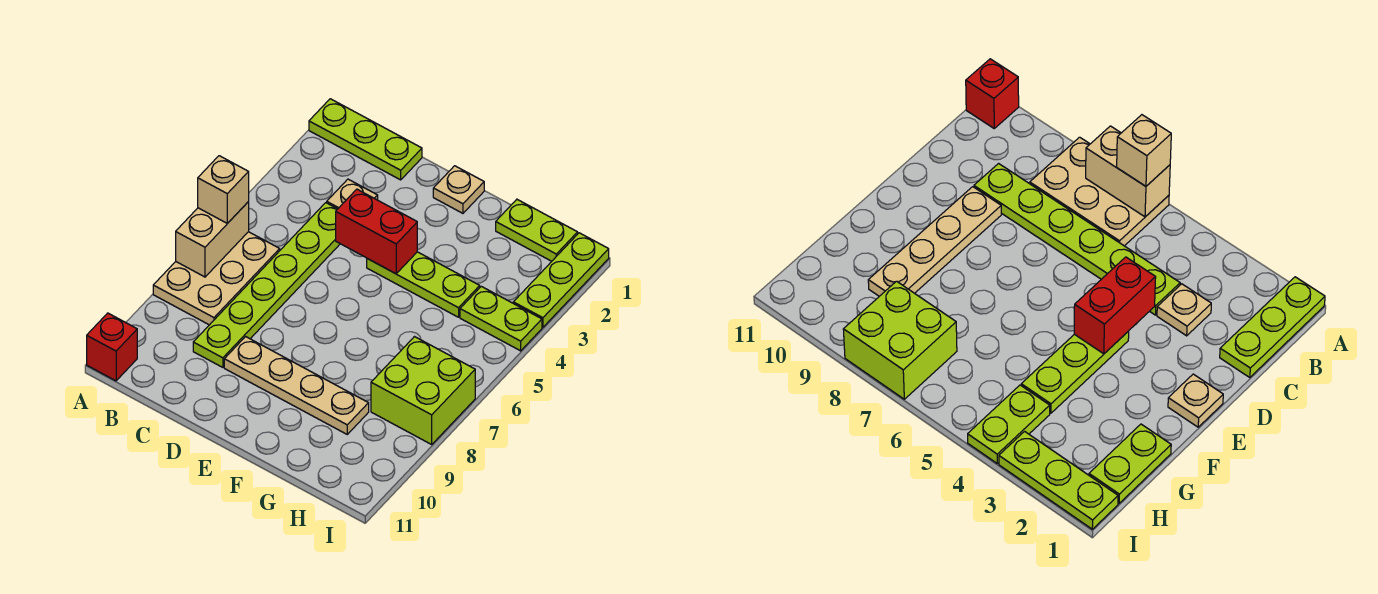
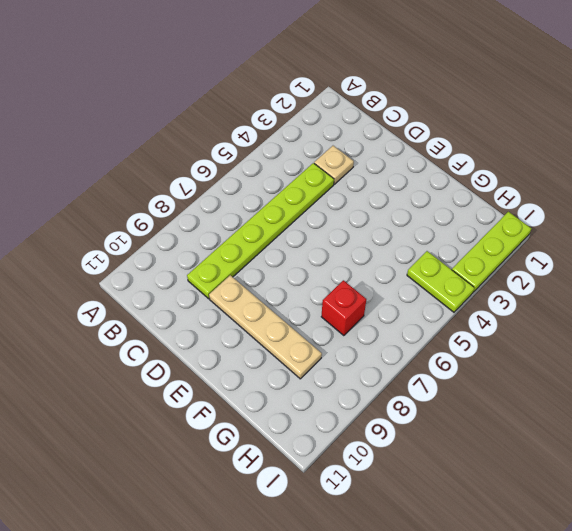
red 1x1 brick [321,280,366,336] -> red 1x1 brick moved to [87,313,137,381]
none -> lime 1x3 plate [309,99,422,180]
none -> tan 2x3 plate [153,232,280,325]
none -> tan 1x1 plate [433,166,484,213]

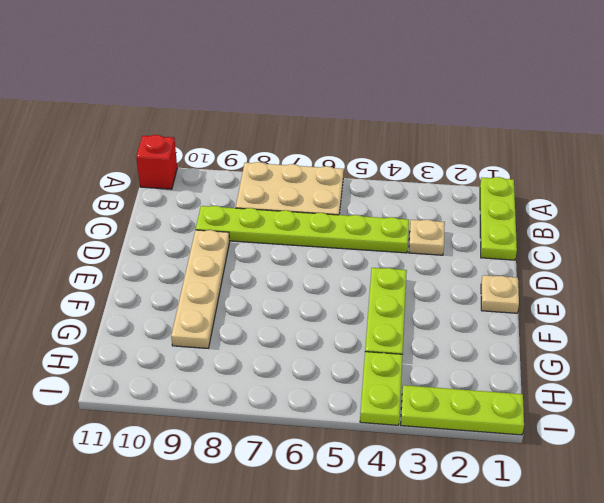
none -> lime 1x2 plate [496,199,578,261]
none -> lime 2x2 brick [371,337,475,444]
none -> tan 1x2 brick [176,202,249,277]

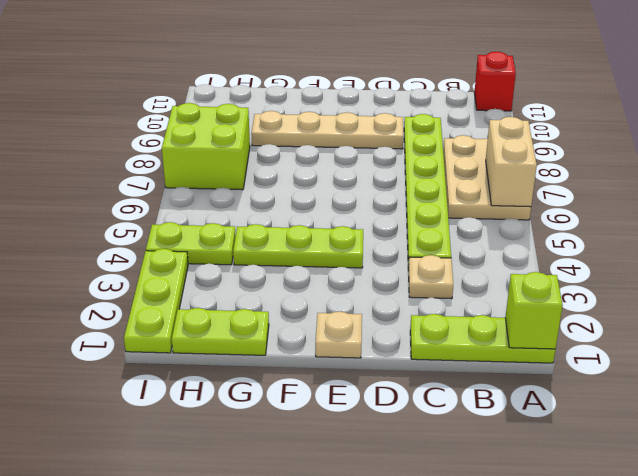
lime 1x1 brick [505,272,563,349] -> none
none -> red 1x2 brick [336,189,417,274]
none -> tan 1x1 brick [198,156,249,223]

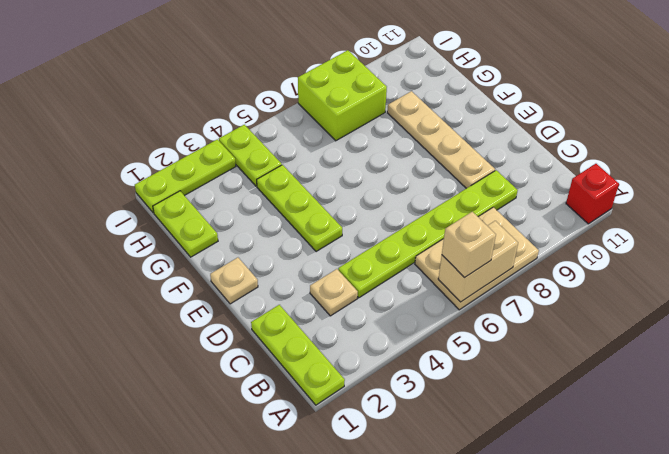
none -> red 1x2 brick [336,189,417,274]

